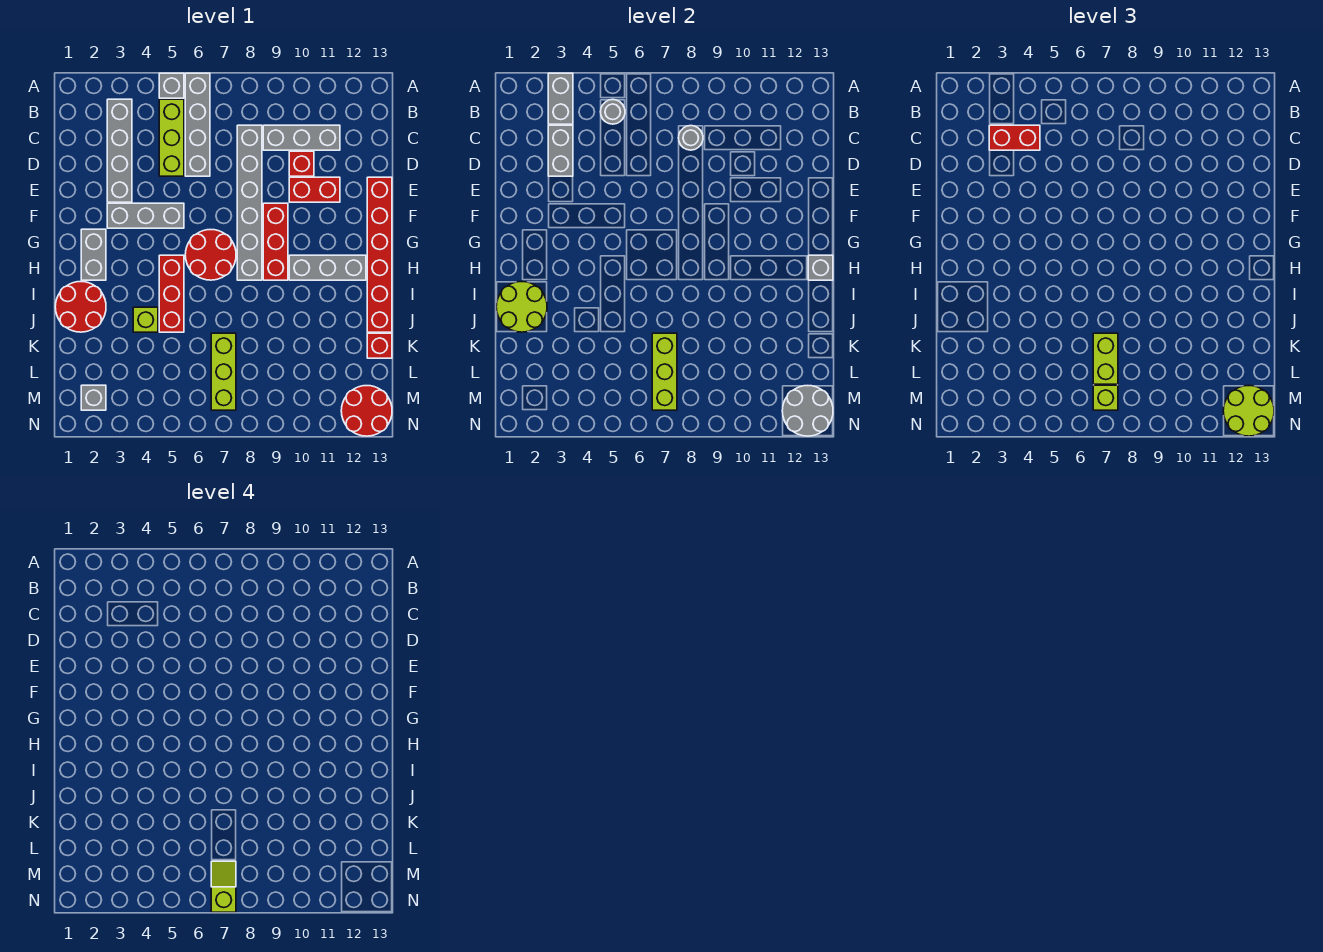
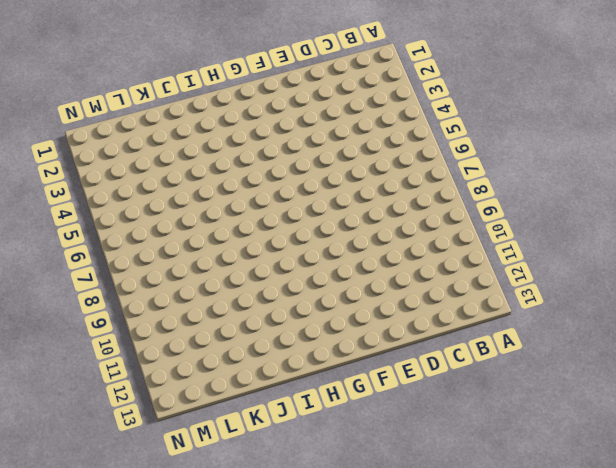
none -> grey 1x1 brick [159,73,184,98]
none -> grey 1x4 brick [185,73,210,176]
none -> grey 1x4 brick [107,99,132,202]
none -> lime 1x3 brick [159,99,184,176]

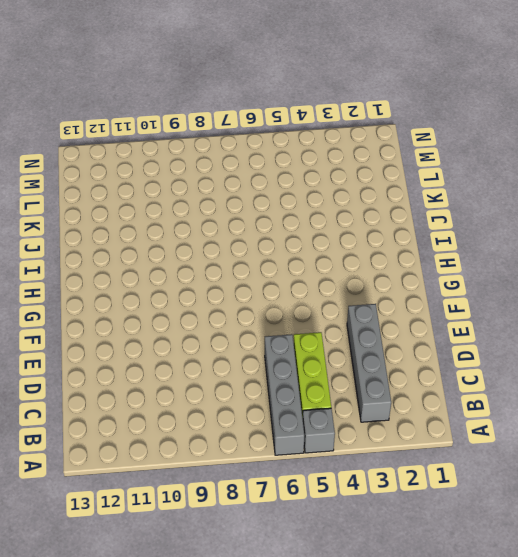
none -> grey 1x6 brick [237,125,262,280]
none -> grey 1x3 brick [263,125,340,150]
none -> red 1x1 brick [289,151,314,176]
none -> red 1x2 brick [289,177,340,202]

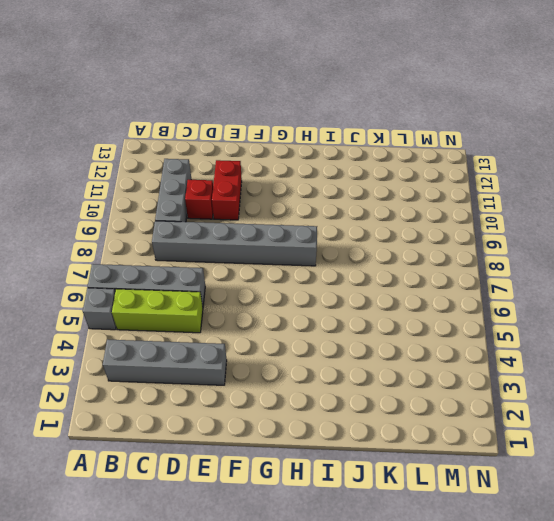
none -> red 1x6 brick [367,177,392,332]
none -> grey 1x3 brick [107,203,184,228]
none -> red 1x3 brick [263,203,288,280]
none -> grey 1x2 brick [81,229,106,280]

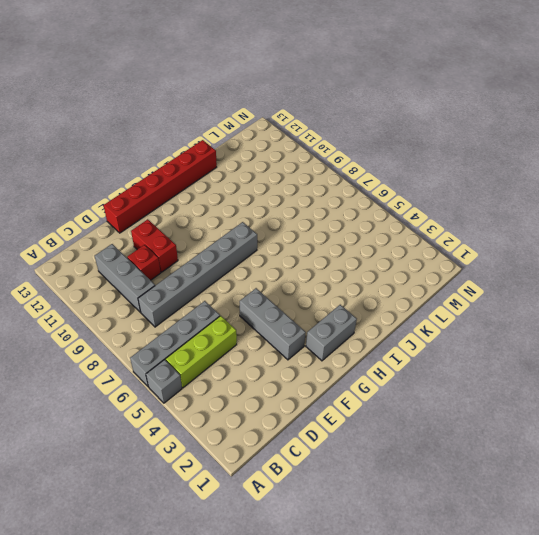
none -> grey 1x4 brick [107,99,132,202]
none -> red 1x3 brick [263,203,288,280]
none -> red 2x2 round brick [185,230,236,280]
none -> red 1x3 brick [159,255,184,332]

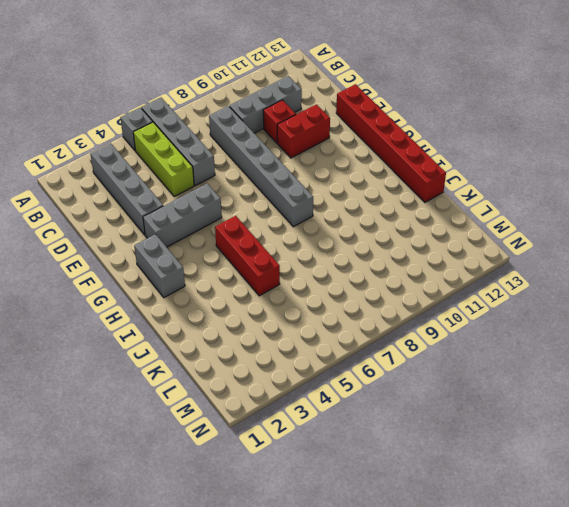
none -> red 1x3 brick [263,203,288,280]
none -> red 2x2 round brick [185,230,236,280]
none -> grey 1x3 brick [289,255,366,280]
none -> red 2x2 round brick [55,282,106,332]

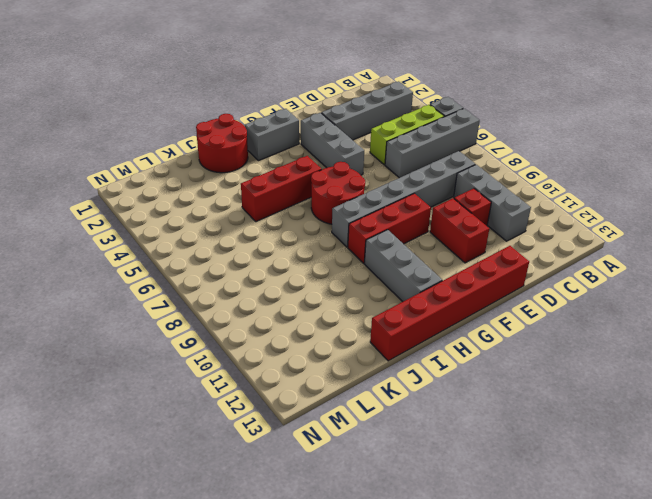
none -> lime 1x1 brick [133,307,158,332]
none -> lime 1x3 brick [211,333,236,410]
none -> red 1x1 brick [367,333,392,358]
none -> grey 1x1 brick [81,385,106,410]

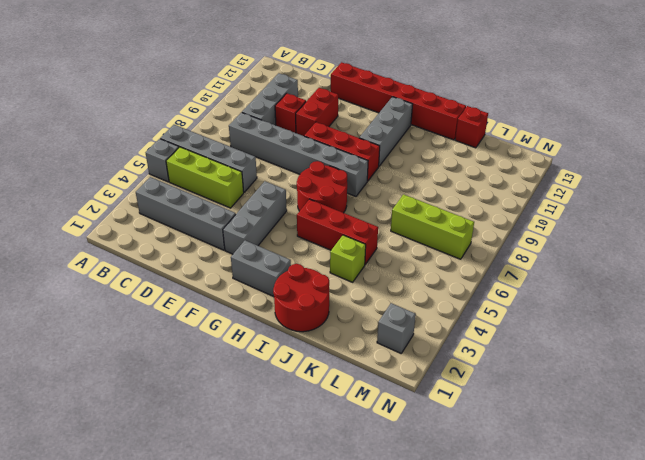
none -> red 2x2 round brick [341,386,392,436]
none -> grey 1x2 brick [548,73,573,124]
none -> grey 1x1 round brick [600,100,625,124]
none -> grey 1x2 brick [548,125,573,176]

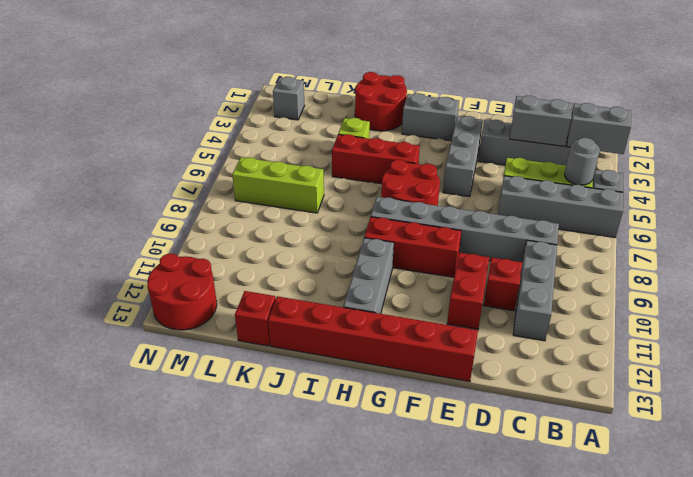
none -> grey 1x1 round brick [678,126,703,150]
none -> grey 1x1 brick [808,255,833,280]
none -> lime 2x2 round brick [496,282,547,332]
none -> lime 1x3 brick [652,333,677,410]

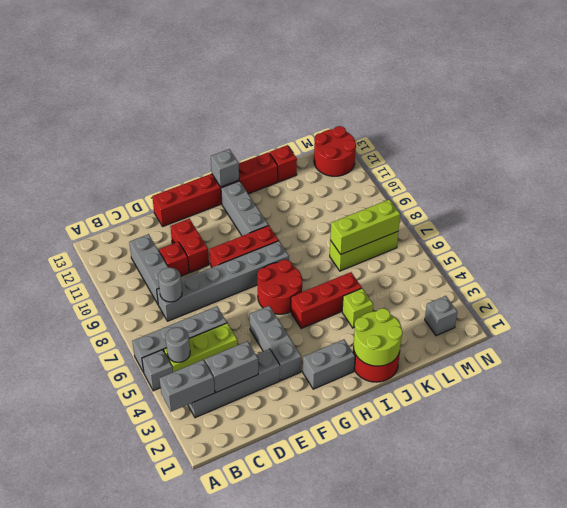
none -> grey 2x2 round brick [782,386,833,436]
none -> red 1x2 brick [989,125,1040,150]
none -> lime 1x2 brick [1093,333,1118,384]
none -> lime 1x1 brick [1093,385,1118,410]

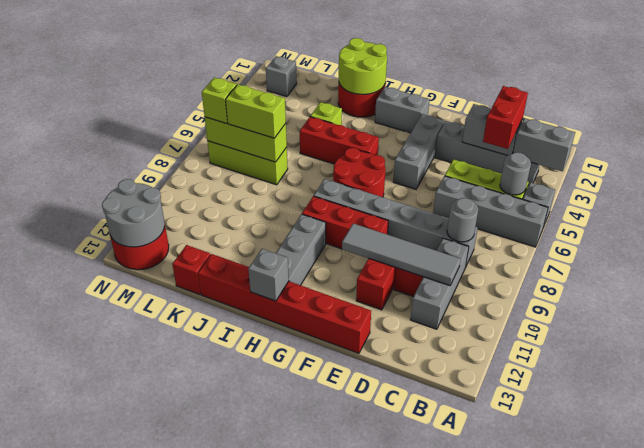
grey 1x4 tile [342,223,461,286] -> none
none -> lime 2x2 round brick [1223,386,1274,436]
none -> lime 1x2 slope [211,861,236,912]

